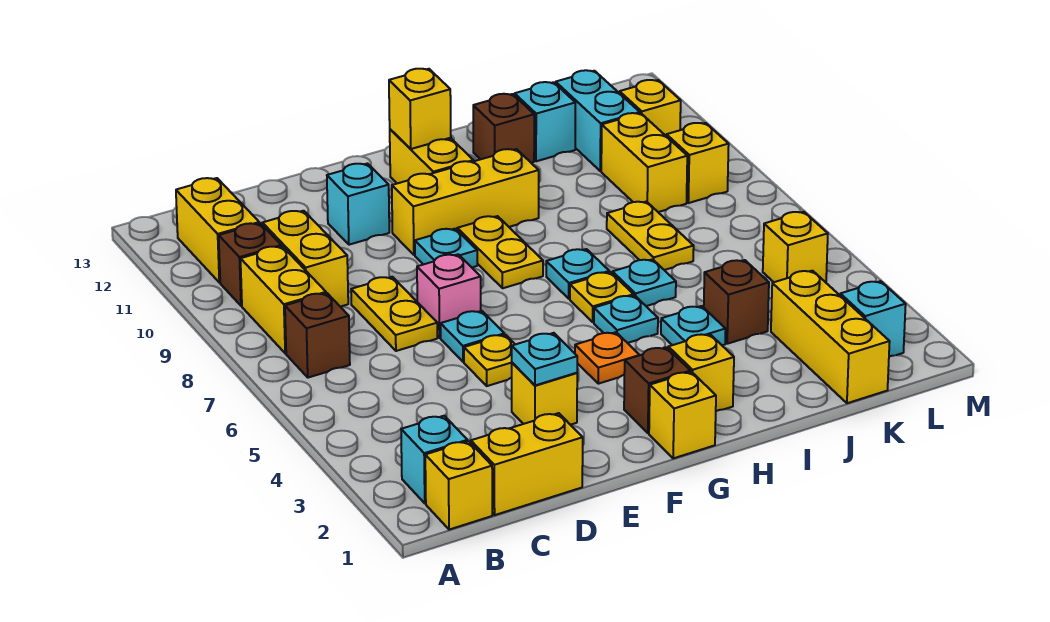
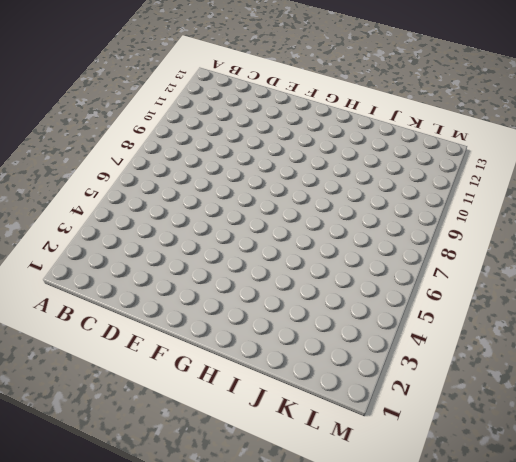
none -> yellow 1x1 brick [425,441,492,530]
none -> cyan 1x1 brick [401,416,468,503]
none -> brown 1x1 brick [285,293,350,378]
none -> yellow 1x2 brick [241,246,326,353]

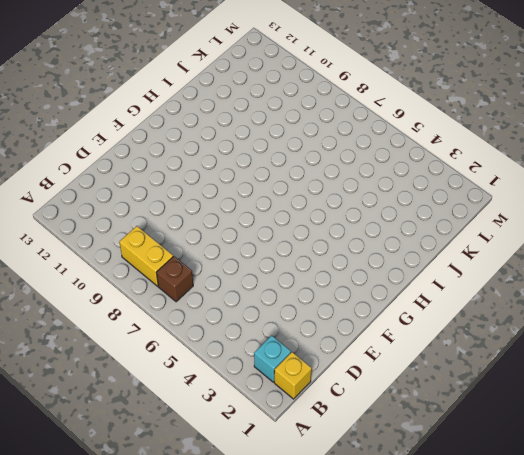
none -> brown 1x1 brick [219,223,281,306]
none -> yellow 1x2 brick [176,178,259,283]
none -> yellow 1x2 brick [471,413,583,515]
none -> yellow 1x2 brick [262,211,348,307]

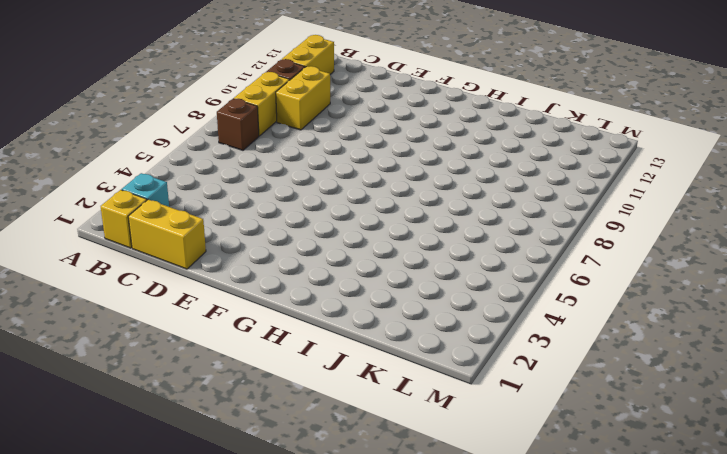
none -> yellow 1x2 plate [351,277,437,351]
none -> yellow 1x1 brick [512,363,577,425]
none -> yellow 1x1 plate [464,335,515,386]
none -> cyan 1x1 plate [441,311,504,362]

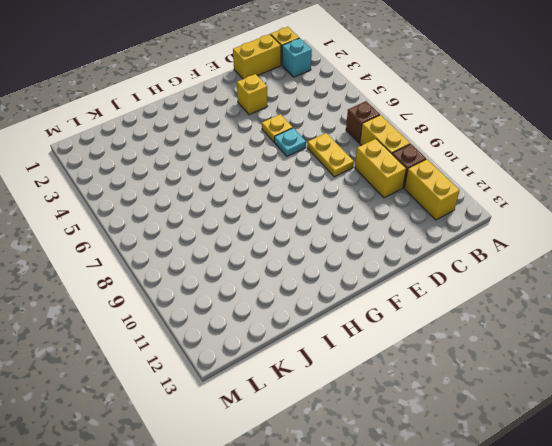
none -> pink 1x1 brick [417,254,481,338]
none -> cyan 1x1 brick [327,164,389,245]
none -> cyan 1x1 plate [415,229,477,267]
none -> yellow 1x3 brick [392,149,539,255]

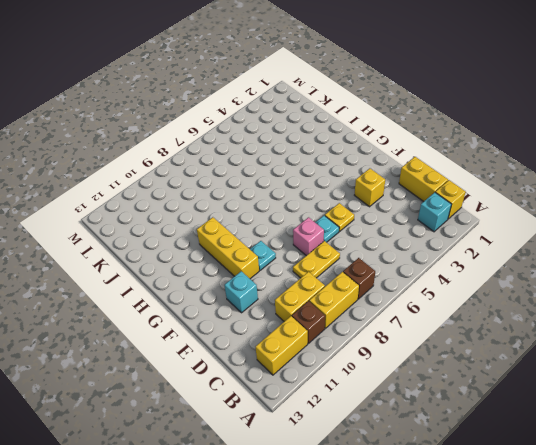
none -> yellow 1x1 brick [649,372,716,458]
none -> brown 1x1 brick [624,347,690,433]
none -> orange 1x1 plate [575,332,639,384]
none -> yellow 1x2 plate [457,216,543,288]

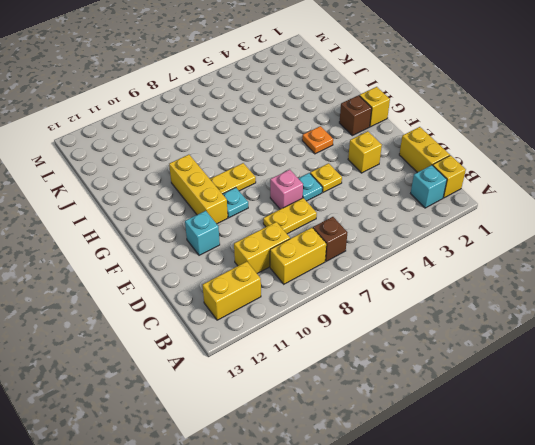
none -> brown 1x1 brick [219,223,281,306]
none -> yellow 1x2 brick [390,129,474,183]
none -> yellow 1x1 brick [668,334,734,411]
none -> cyan 1x1 plate [594,295,658,343]

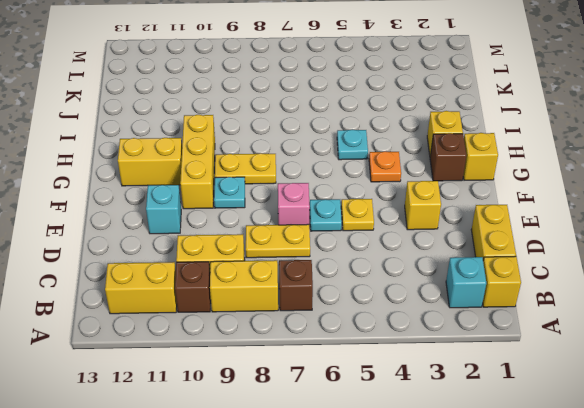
none -> yellow 1x1 plate [570,272,633,322]
none -> cyan 1x1 plate [546,249,609,299]
none -> cyan 1x1 plate [661,306,726,345]
none -> cyan 1x1 plate [612,259,676,306]

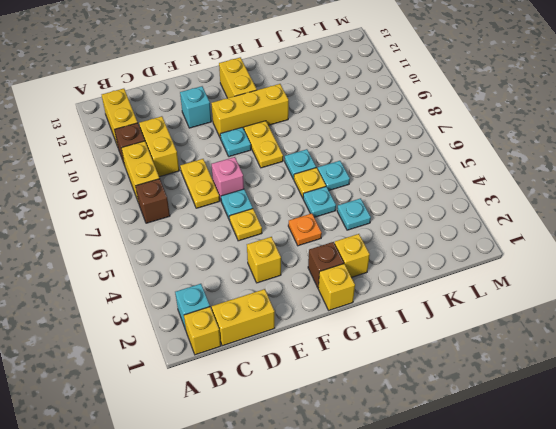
none -> brown 1x1 brick [473,94,534,163]
none -> brown 1x1 brick [704,260,769,344]
none -> yellow 1x2 plate [607,202,694,270]
none -> cyan 1x1 brick [515,82,575,161]

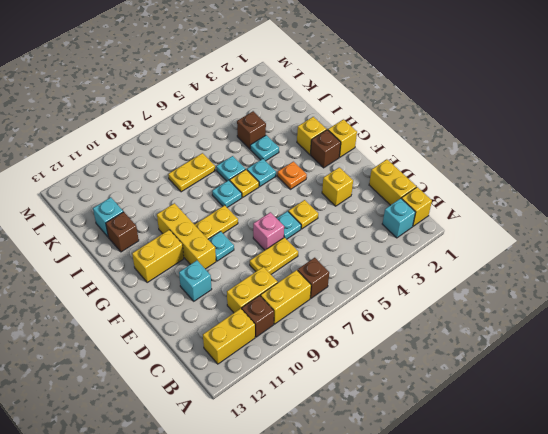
none -> yellow 1x3 brick [771,271,890,403]
none -> yellow 1x2 brick [601,113,687,212]
none -> cyan 1x2 brick [556,70,640,171]
none -> cyan 1x1 brick [840,281,906,357]

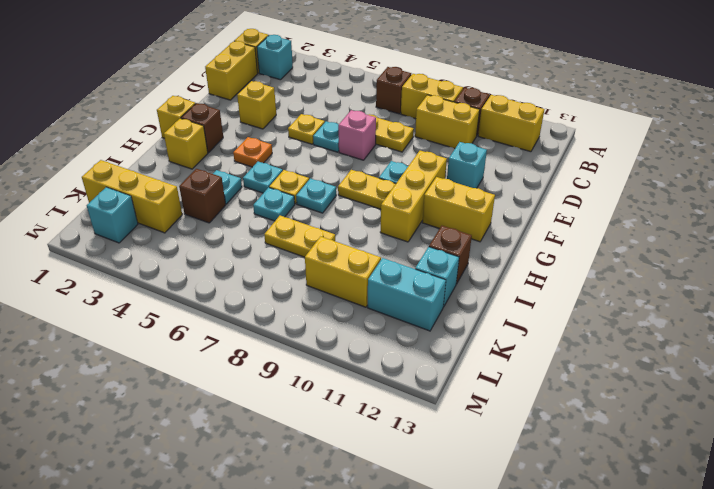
none -> yellow 1x1 brick [763,212,828,282]
none -> yellow 1x1 brick [667,123,729,203]
none -> yellow 1x1 brick [620,80,681,137]
none -> cyan 1x1 plate [512,333,577,385]

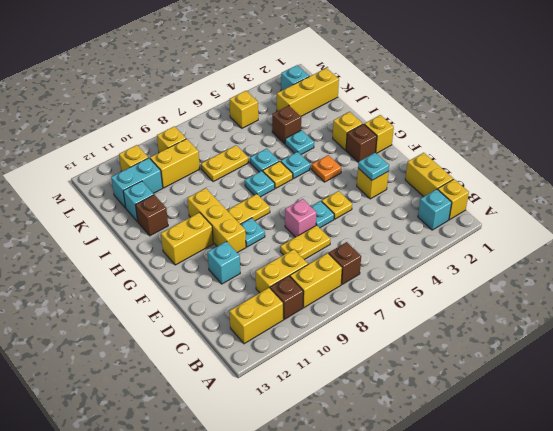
none -> yellow 1x1 brick [389,69,451,149]

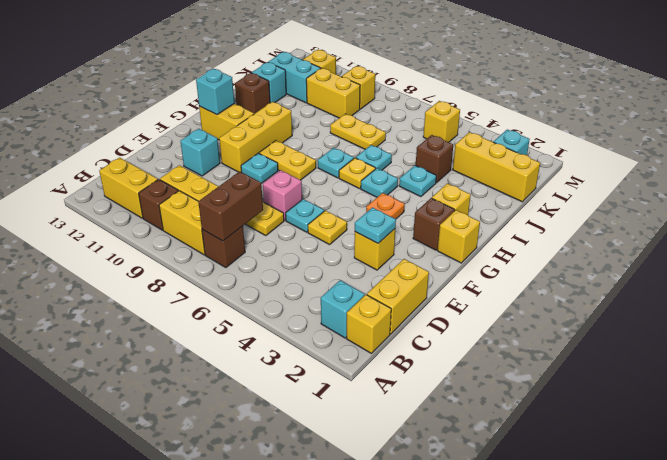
brown 1x2 brick [198,171,263,241] -> none
cyan 1x1 brick [196,69,234,115] -> yellow 1x1 brick [389,69,451,149]

